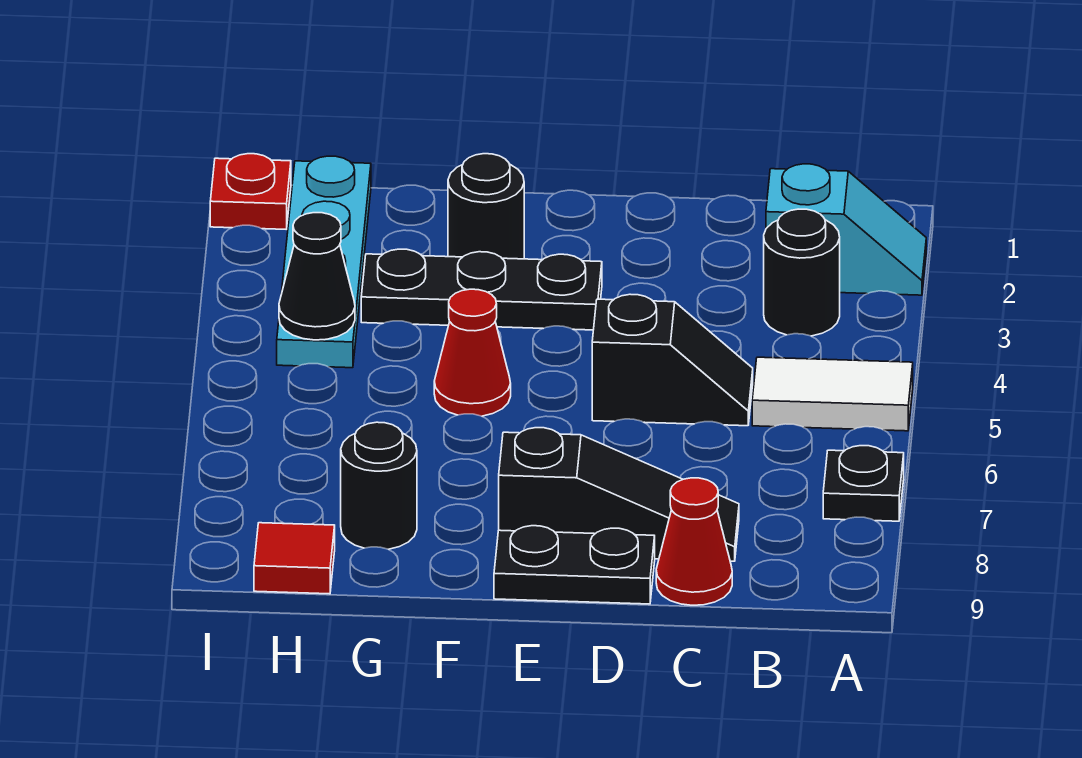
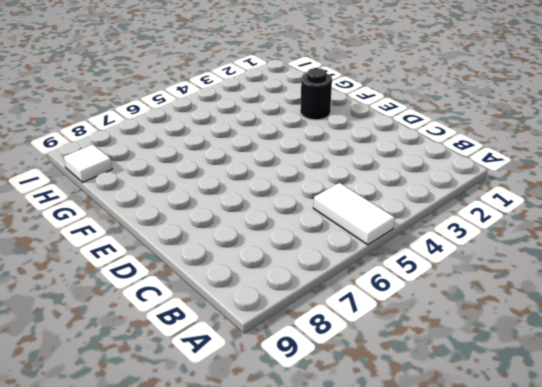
white 1x1 tile [64,144,112,182] -> red 1x1 tile [254,523,335,594]
none -> cyan 1x2 slope [766,164,926,295]
none -> black 1x1 plate [823,446,904,521]
none -> black 1x1 round brick [764,209,840,336]

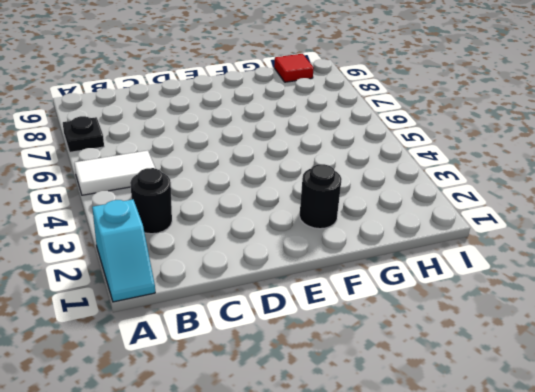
cyan 1x2 slope [92,200,155,302] -> cyan 1x2 slope turned to [766,164,926,295]
none -> black 1x2 slope [592,294,753,426]
none -> black 1x3 slope [499,428,739,561]
none -> red 1x1 cone [656,478,732,605]

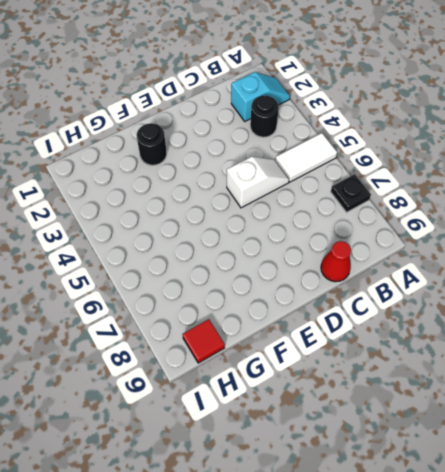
white 1x2 slope [227,157,289,208] -> black 1x2 slope [592,294,753,426]
none -> black 1x3 slope [499,428,739,561]
none -> black 1x2 plate [494,526,655,604]
none -> black 1x3 plate [361,249,602,330]

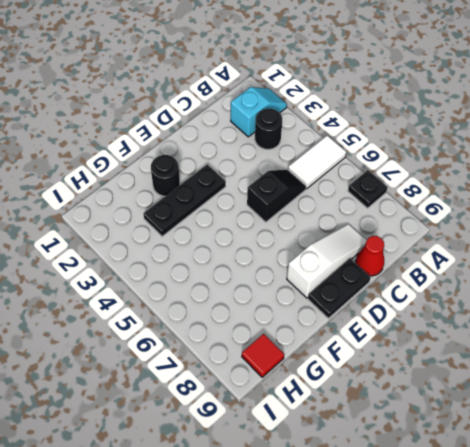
white 1x3 slope [287,224,367,298] -> black 1x3 slope [499,428,739,561]
none -> red 1x1 cone [434,289,511,416]
none -> black 1x1 round brick [341,422,417,549]
none -> cyan 1x4 plate [277,156,371,368]

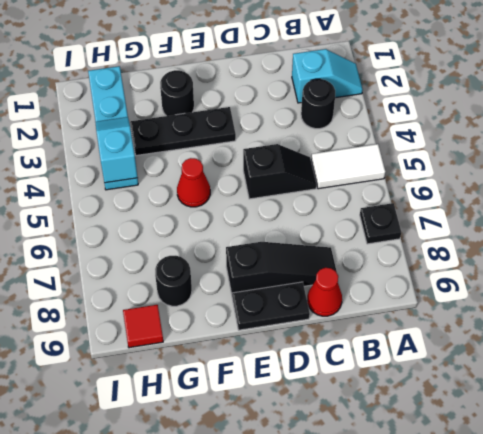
cyan 1x2 slope [95,117,138,183] -> black 1x1 cone [279,213,355,340]
none -> red 1x1 plate [210,154,291,229]

